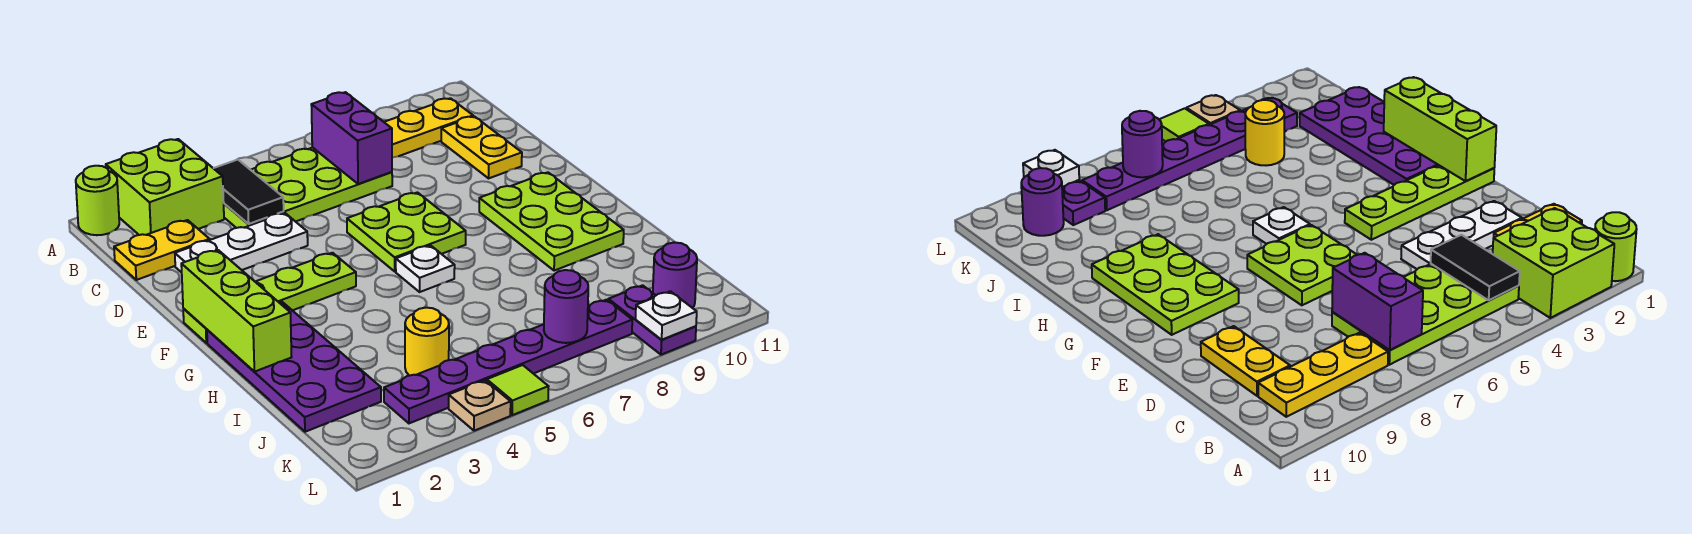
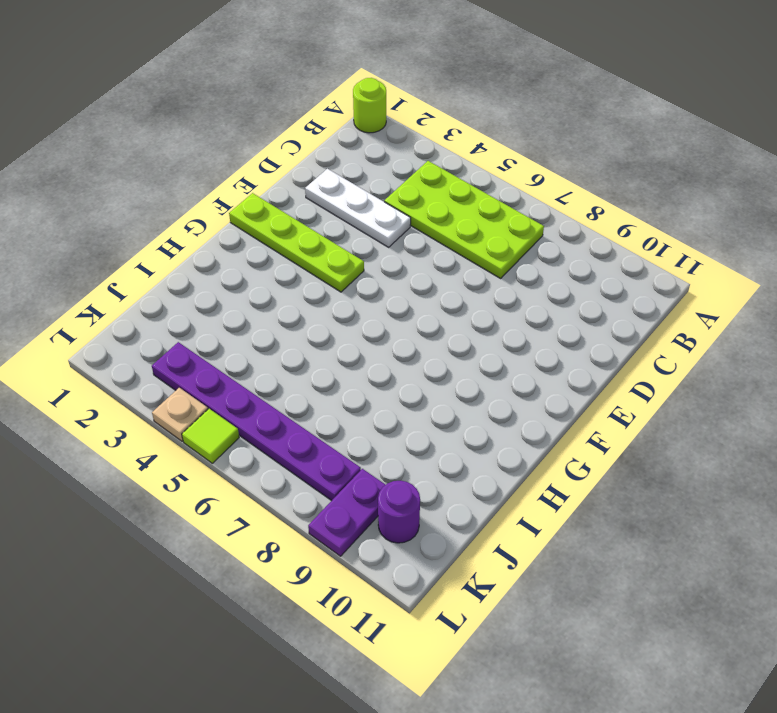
none -> lime 2x2 brick [106,139,224,235]
none -> yellow 1x3 plate [384,98,473,157]
none -> yellow 1x2 plate [114,220,210,280]

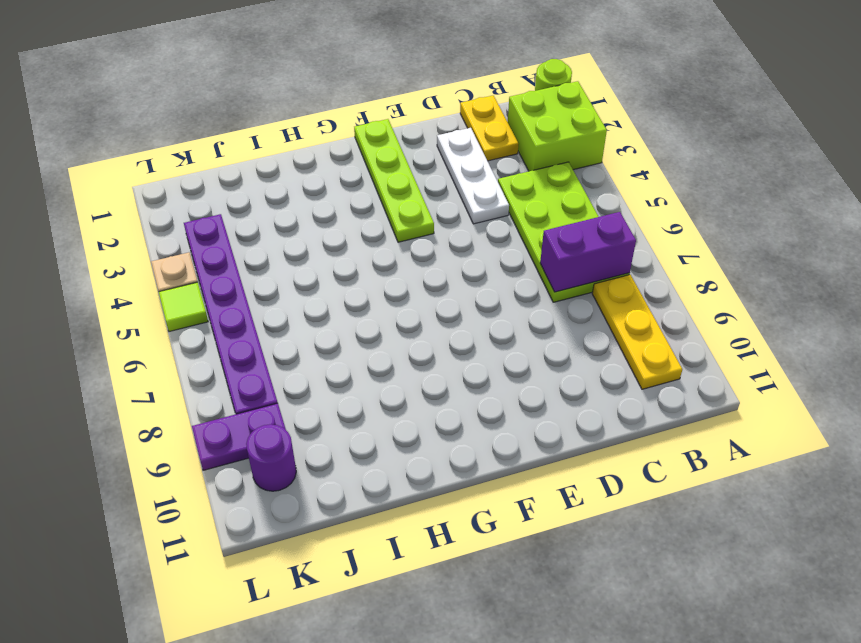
none -> yellow 1x2 plate [441,116,522,178]
none -> lime 2x2 plate [347,192,466,271]
none -> lime 2x3 plate [479,172,624,271]

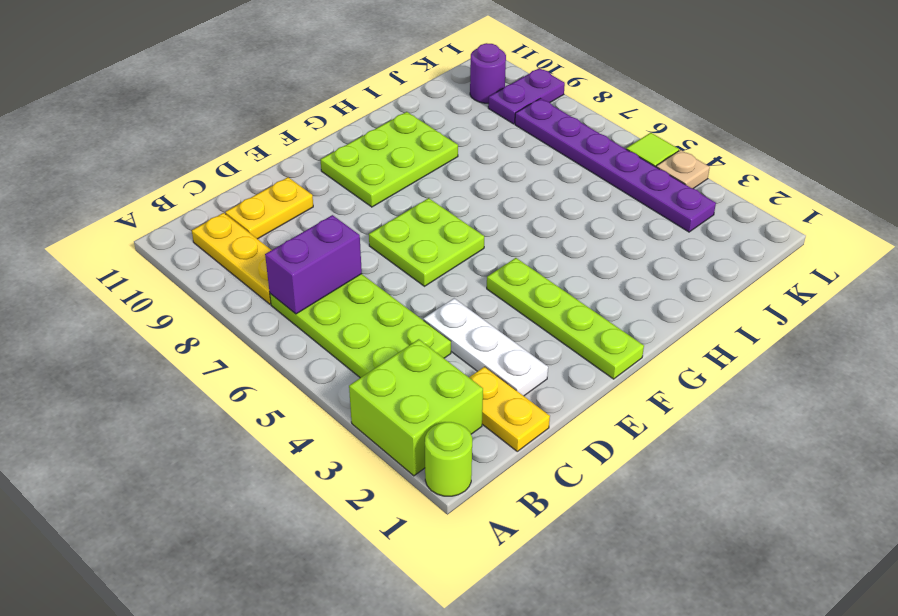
none -> purple 2x4 plate [207,302,381,432]
none -> white 1x1 plate [396,245,455,292]
none -> yellow 1x1 round brick [405,308,449,376]

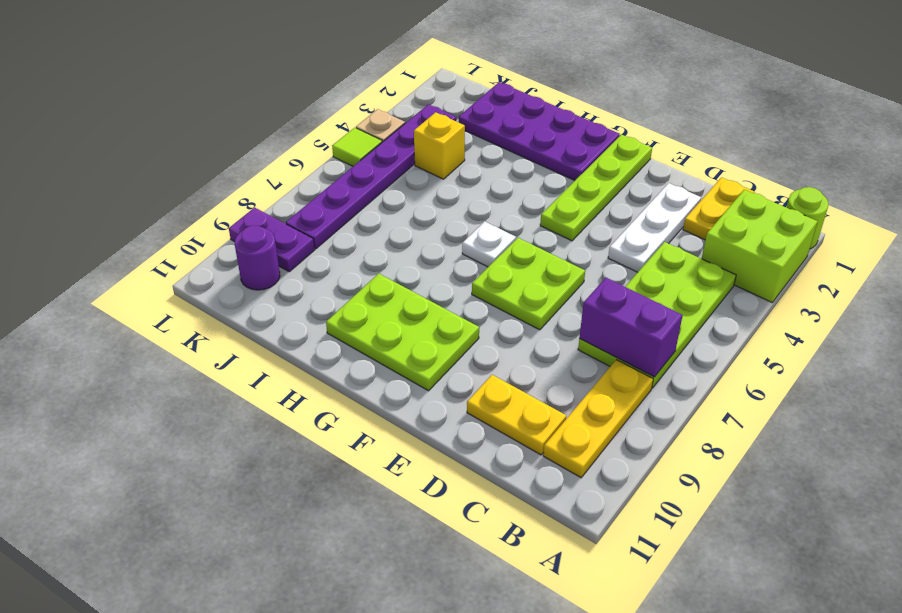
yellow 1x1 brick [414,112,465,179] -> yellow 1x1 round brick [405,308,449,376]
none -> black 1x2 tile [214,160,284,224]
none -> lime 1x3 brick [181,250,291,372]
none -> purple 1x1 round brick [544,270,588,343]

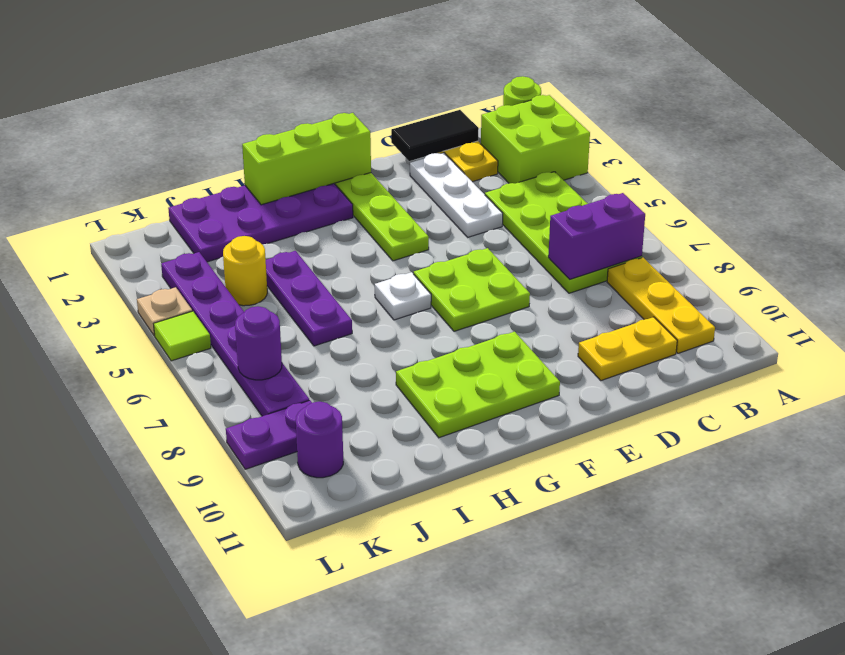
black 1x2 tile [391,110,479,161] -> black 1x2 tile moved to [214,160,284,224]
purple 1x3 plate [266,251,352,346] -> none
none -> white 1x1 plate [635,291,697,340]

